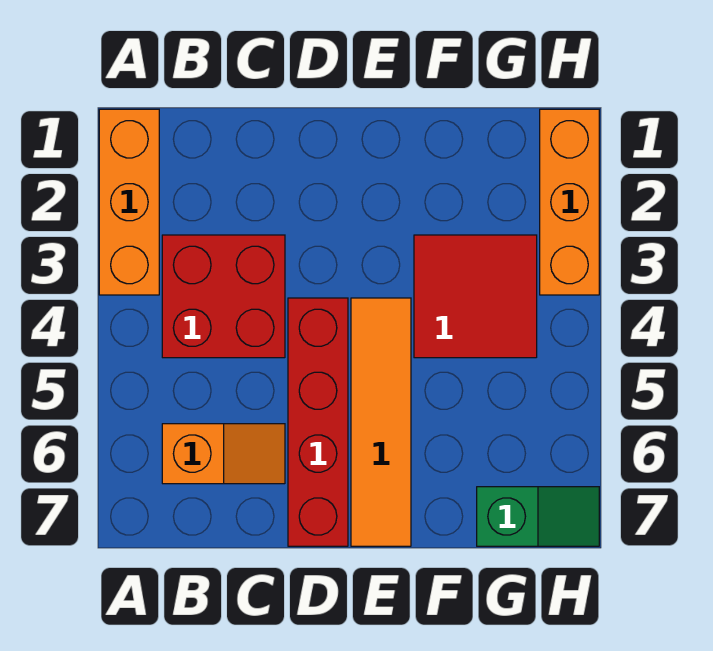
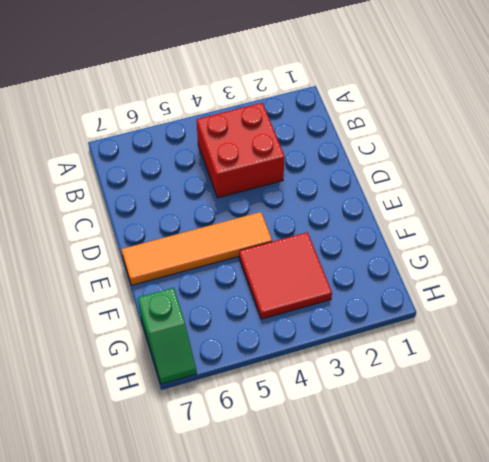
none -> orange 1x3 brick [99,109,159,295]
none -> orange 1x2 slope [162,424,285,484]

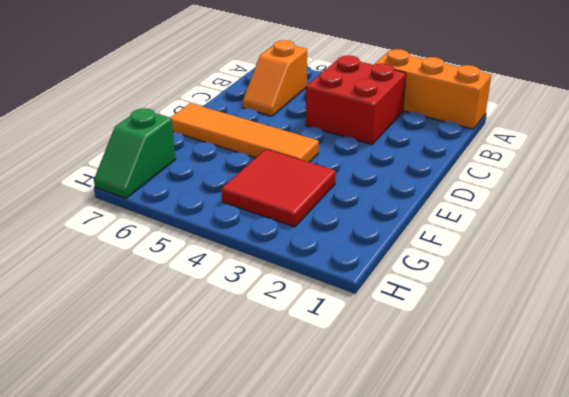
none -> red 1x4 brick [288,298,348,546]
none -> orange 1x3 brick [540,109,599,295]

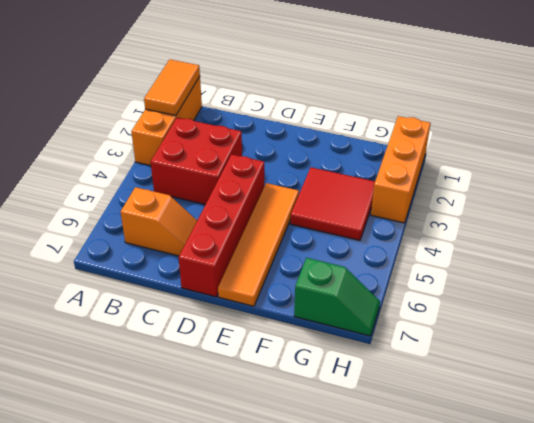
orange 1x2 tile [144,59,200,116] -> none

